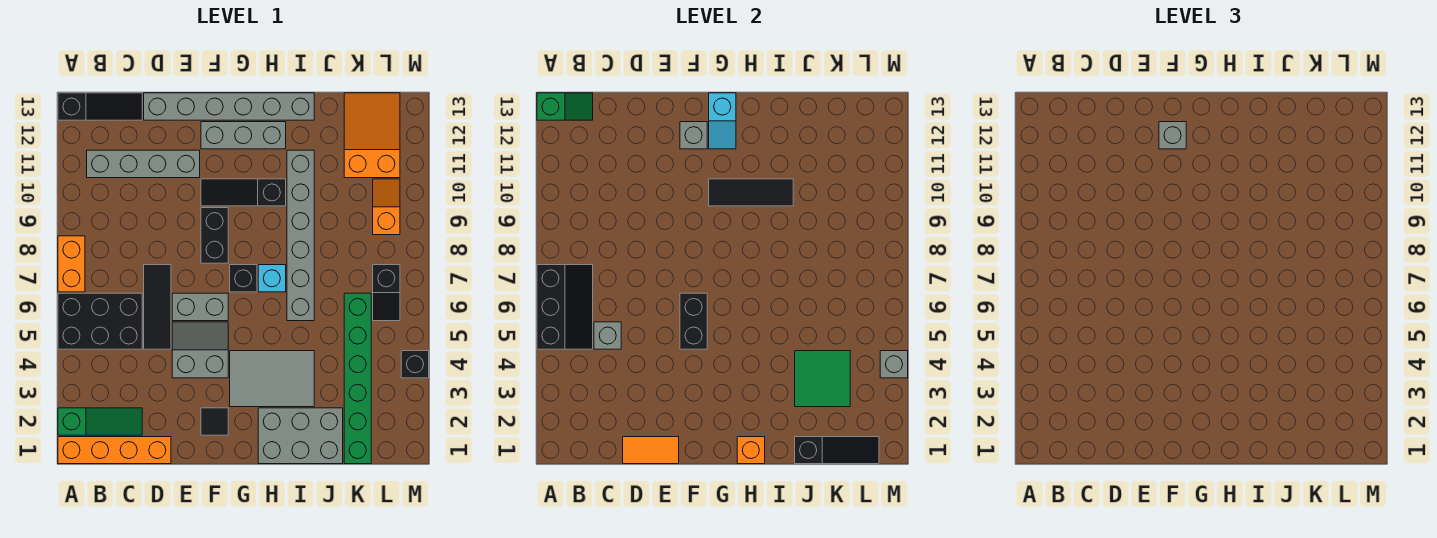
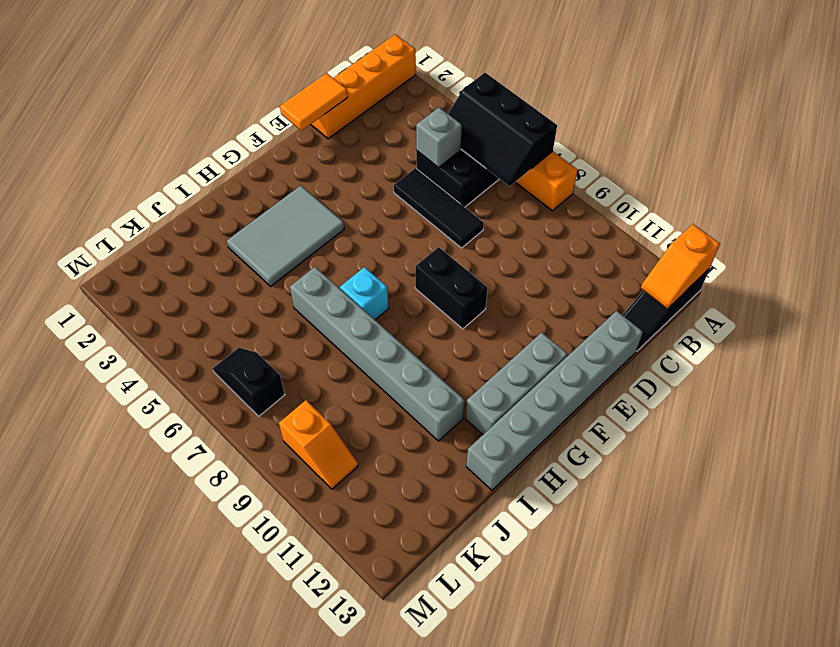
orange 1x2 slope [641,224,720,308] -> green 1x2 slope [537,93,593,120]
none -> green 1x3 slope [58,408,142,435]
none -> grey 1x4 brick [87,150,200,178]
none -> grey 2x2 slope [172,322,228,378]
none -> grey 1x2 brick [172,293,228,321]

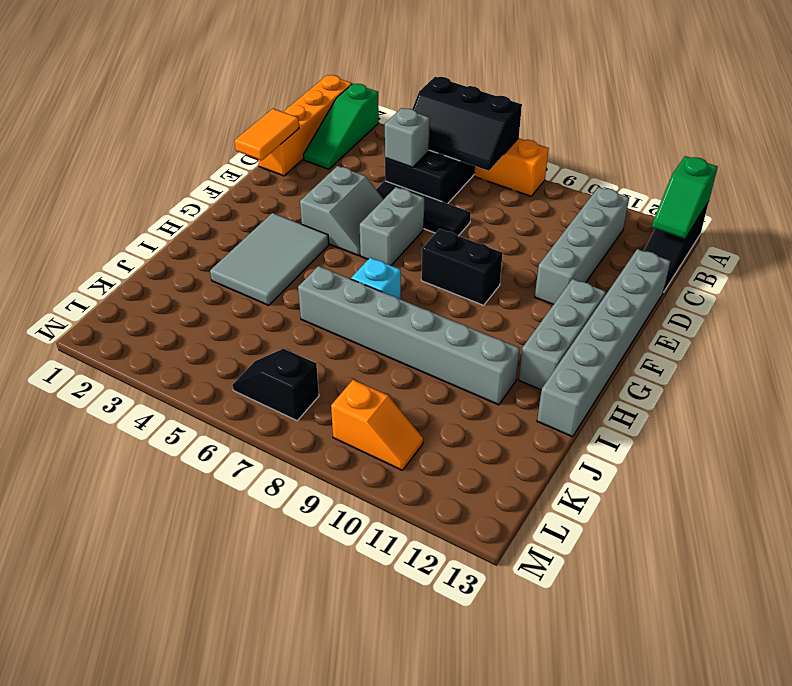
none -> black 1x1 tile [201,408,228,435]
none -> black 1x3 slope [201,179,286,206]
none -> black 1x1 brick [230,265,257,292]
none -> grey 2x3 brick [258,408,343,464]

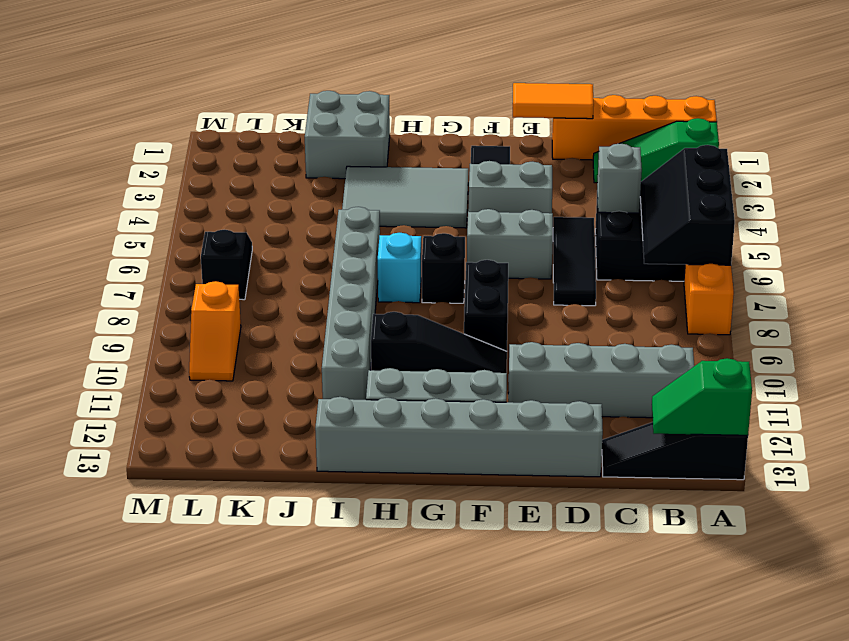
grey 2x2 brick [305,91,390,179] -> grey 2x3 brick [258,408,343,464]
none -> green 1x6 brick [344,293,371,464]
none -> orange 2x3 slope [344,93,400,178]
none -> black 1x1 brick [401,351,429,378]
none -> black 1x2 brick [680,293,707,349]

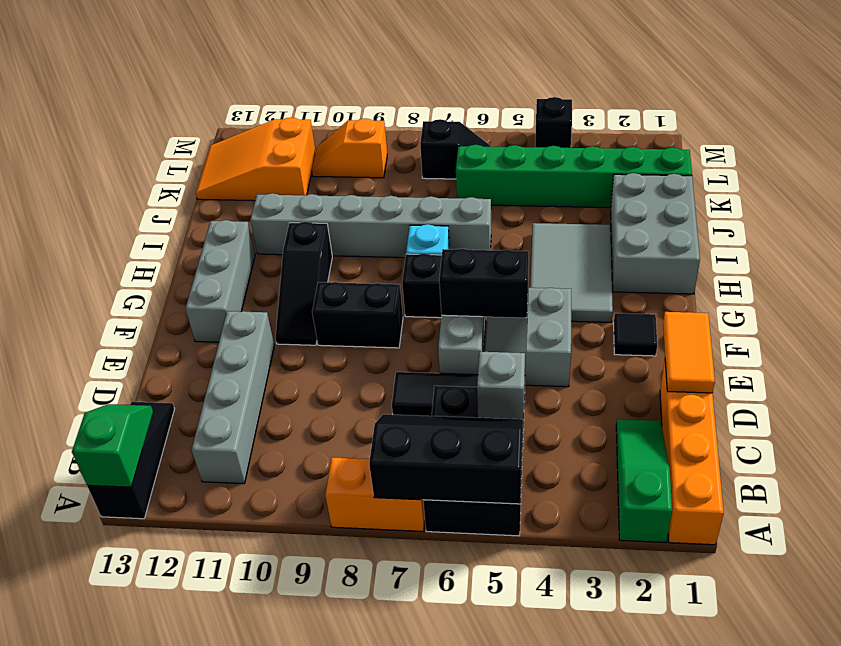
none -> grey 1x6 brick [144,93,314,120]
none -> grey 1x1 brick [680,122,707,149]
none -> black 1x3 tile [709,179,793,206]
none -> cyan 1x2 slope [709,93,736,149]

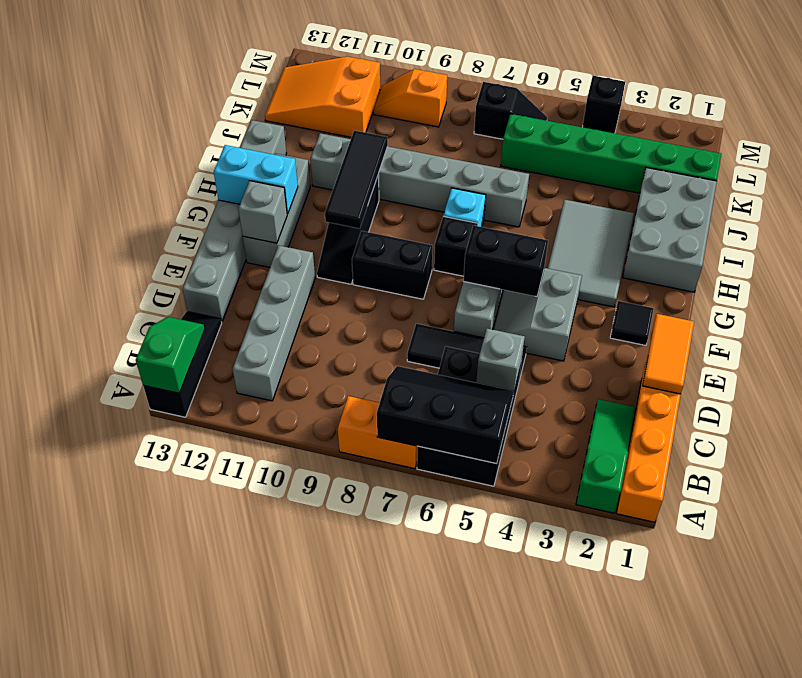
cyan 1x2 brick [214,145,298,214] -> cyan 1x2 slope [709,93,736,149]
none -> orange 1x1 brick [737,437,765,464]
none -> black 1x3 slope [795,437,879,464]
none -> green 2x2 tile [795,351,850,407]
none -> grey 1x1 brick [880,351,908,378]

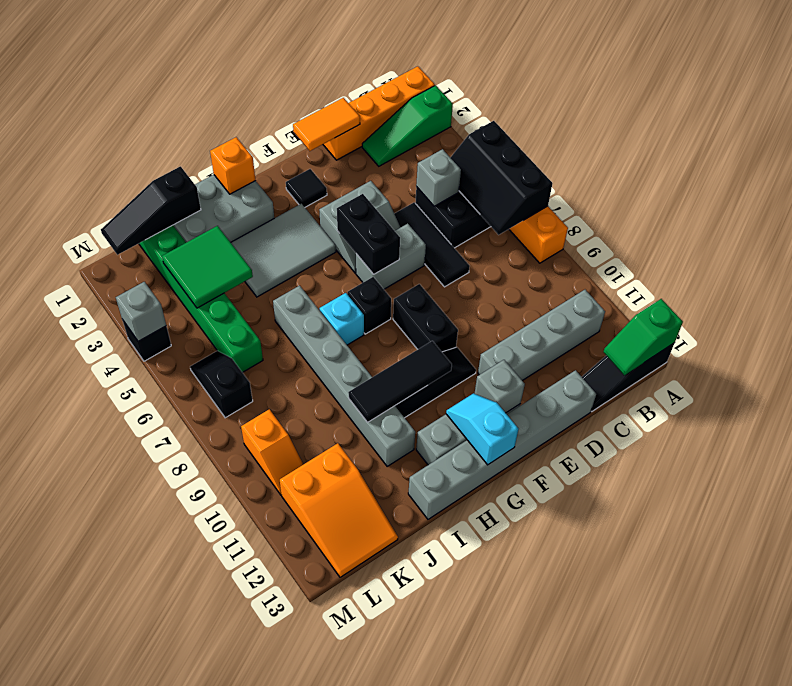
none -> grey 1x1 brick [1159,122,1186,149]

